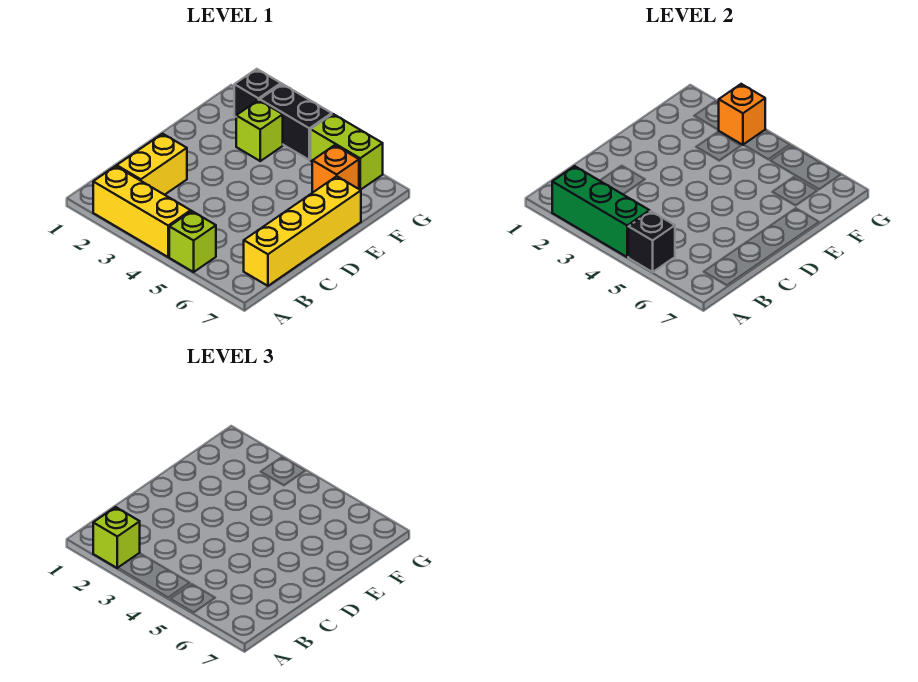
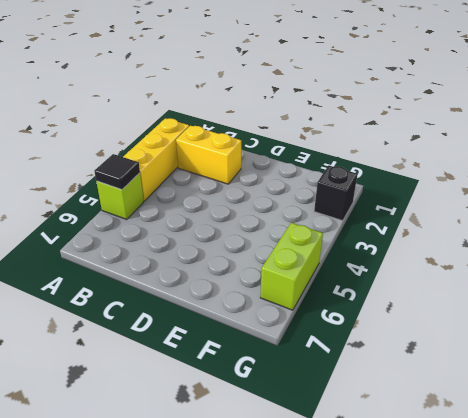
black 1x1 tile [95,154,140,190] -> black 1x1 brick [628,211,675,272]
none -> yellow 1x4 brick [244,176,361,286]
none -> lime 1x1 brick [236,100,283,161]
none -> orange 1x1 brick [312,145,359,192]

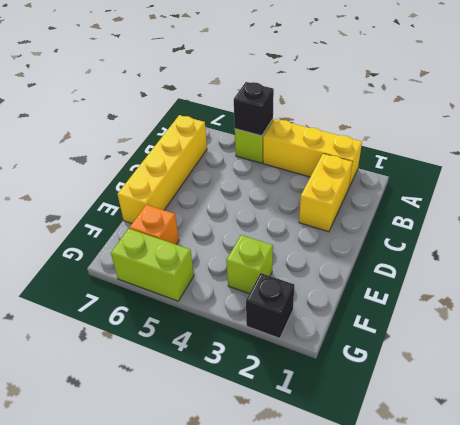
none -> black 1x2 brick [260,84,332,160]
none -> green 1x3 brick [552,166,650,257]
none -> orange 1x1 brick [719,84,765,145]

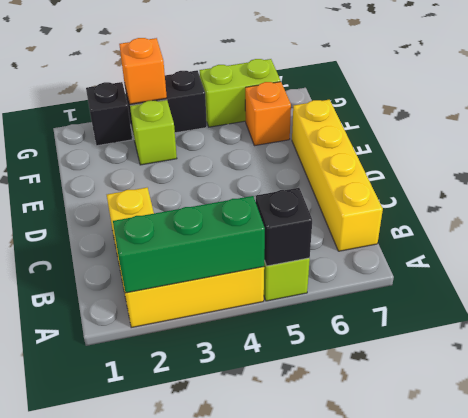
none -> lime 1x1 brick [93,507,140,568]

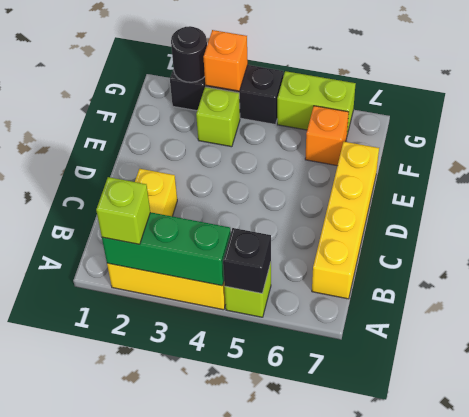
black 1x1 round brick [171,26,207,82] -> none

